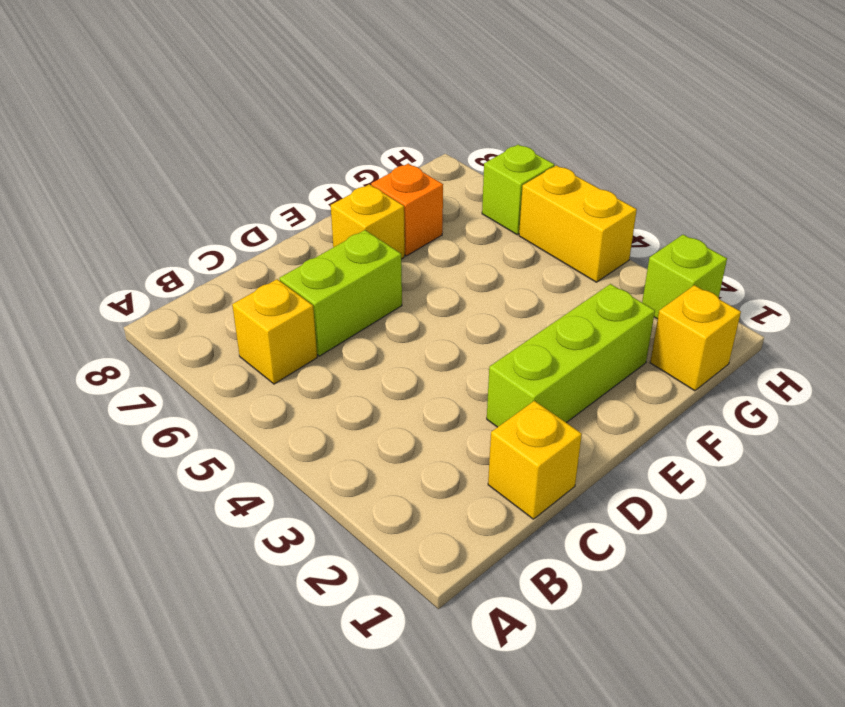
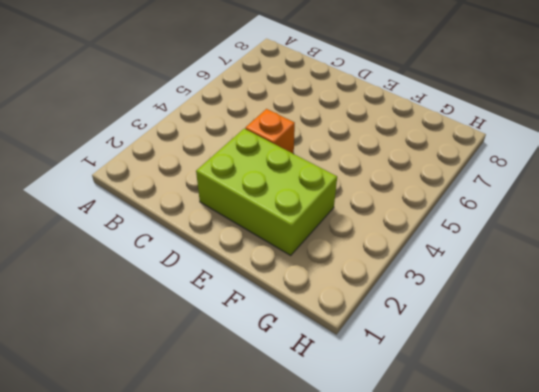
lime 2x3 brick [196,129,337,255] -> lime 1x3 brick [487,284,655,427]
orange 1x1 brick [245,109,295,154] -> orange 1x1 brick moved to [371,163,443,256]
none -> yellow 1x1 brick [232,279,317,384]
none -> yellow 1x1 brick [488,401,582,519]

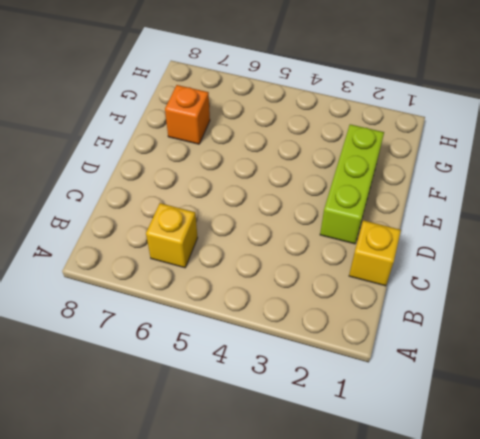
none -> lime 1x2 brick [279,230,402,356]
none -> yellow 1x1 brick [331,184,405,259]

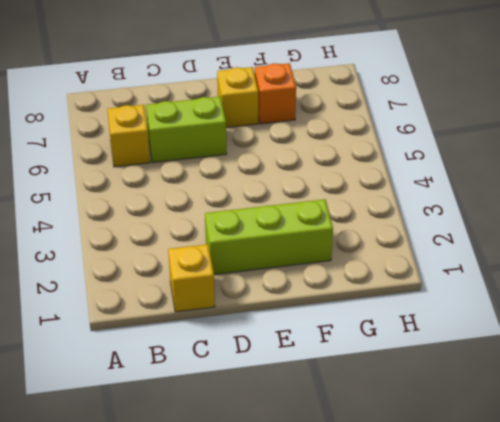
none -> yellow 1x1 brick [650,285,741,391]
none -> lime 1x1 brick [642,235,727,319]

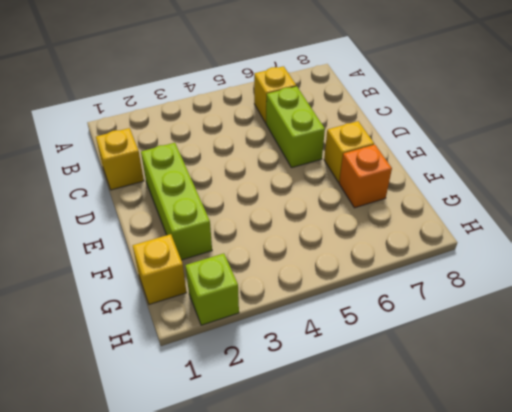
none -> yellow 1x2 brick [519,165,637,282]
none -> lime 1x1 brick [482,145,555,235]

